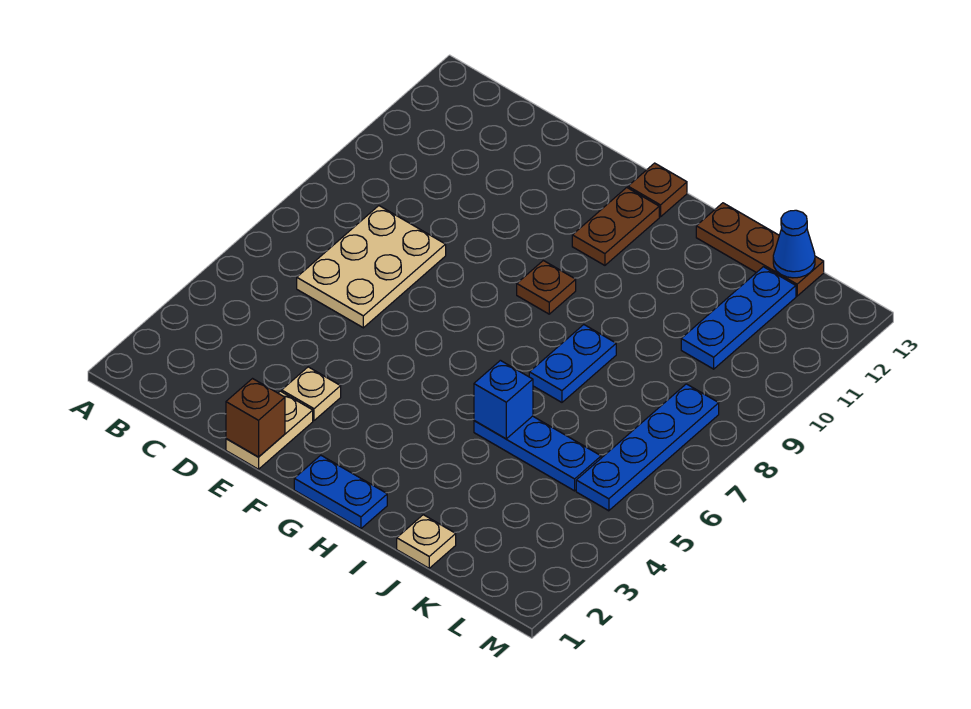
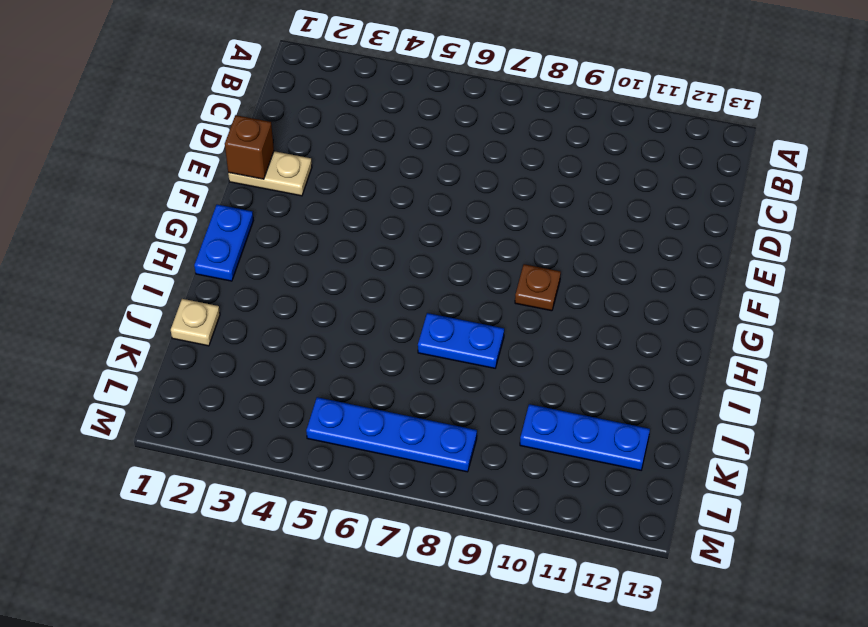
none -> tan 2x3 plate [297,206,446,328]
none -> tan 1x1 plate [282,367,341,420]
none -> brown 1x2 plate [572,188,659,265]

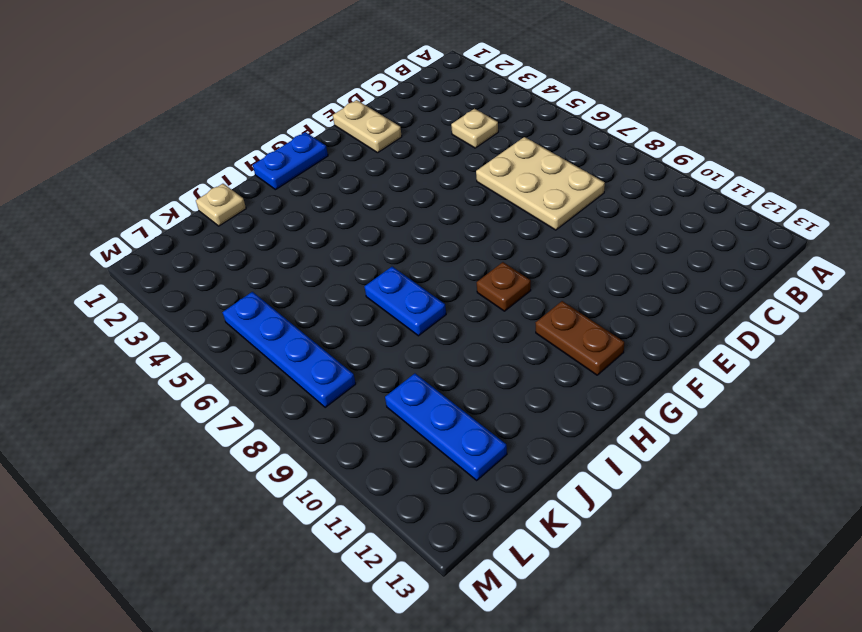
tan 1x1 plate [451,109,498,148] -> tan 1x1 plate moved to [282,367,341,420]
none -> brown 1x1 plate [628,163,687,217]
none -> blue 1x3 plate [474,416,601,491]
none -> brown 1x3 plate [696,203,824,296]

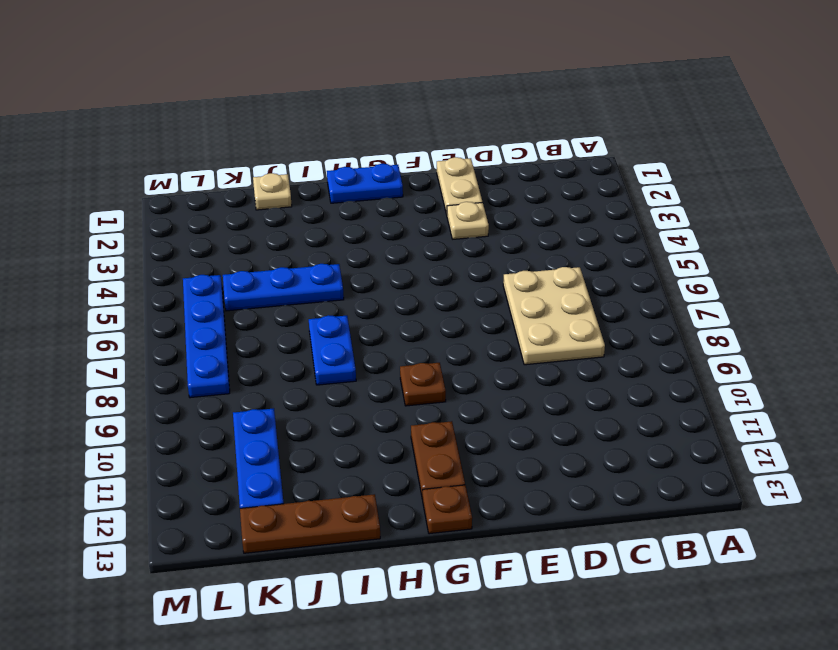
none -> brown 1x1 brick [226,379,285,457]
none -> blue 1x1 brick [474,360,533,439]
none -> blue 1x1 cone [773,210,815,278]

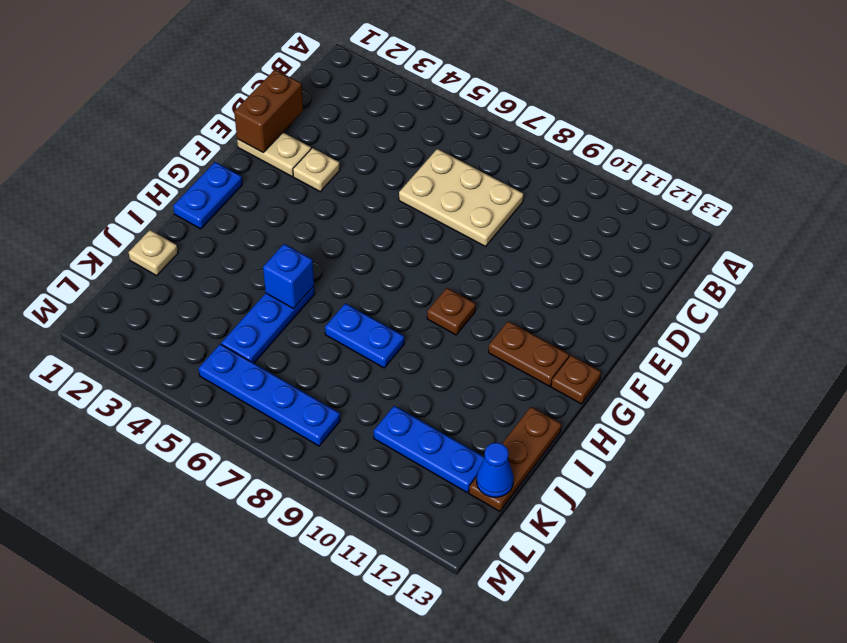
brown 1x2 brick [234,70,303,152] -> brown 1x1 brick [226,379,285,457]

